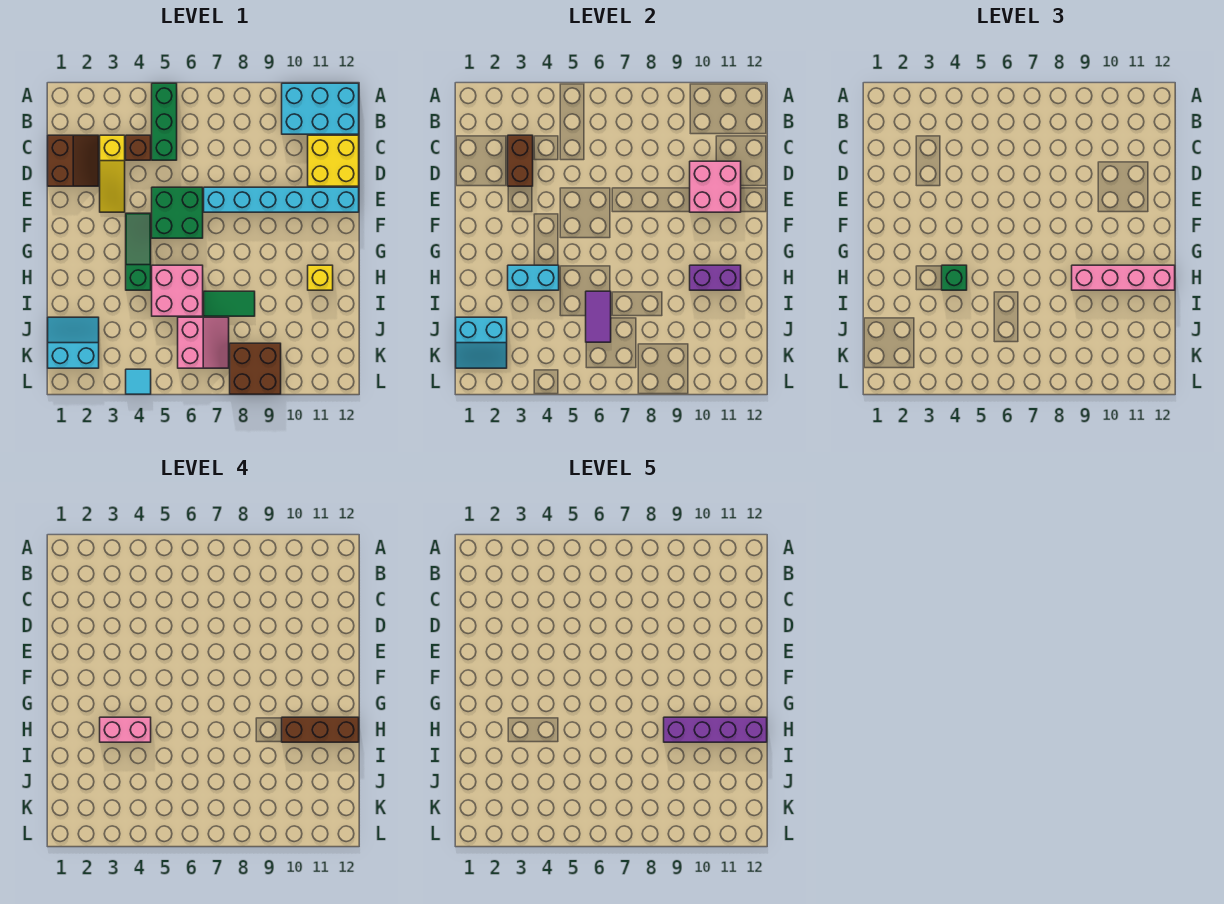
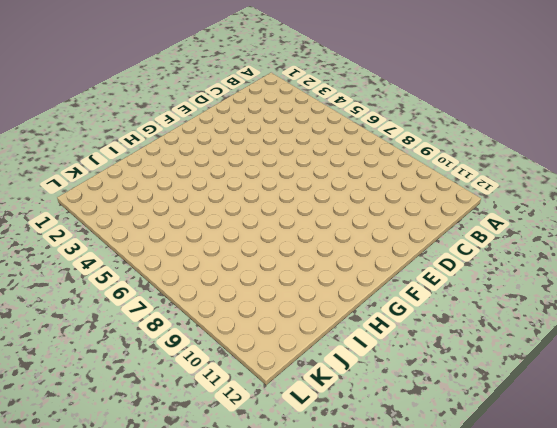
none -> green 1x3 brick [152,83,177,160]
none -> cyan 2x3 brick [282,83,359,134]
none -> brown 2x2 slope [48,135,99,186]

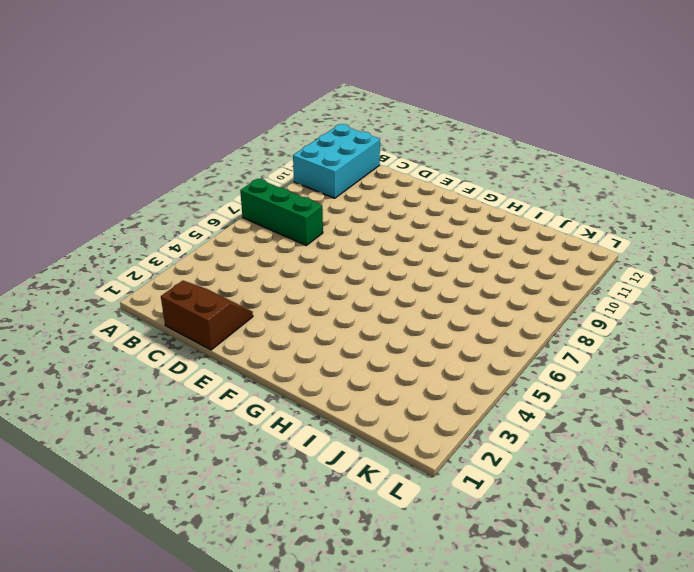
green 1x3 brick [240,179,323,245] -> green 1x3 brick moved to [152,83,177,160]
none -> yellow 1x3 slope [100,135,125,212]
none -> brown 1x1 brick [126,135,151,160]
none -> yellow 2x2 brick [308,135,359,186]

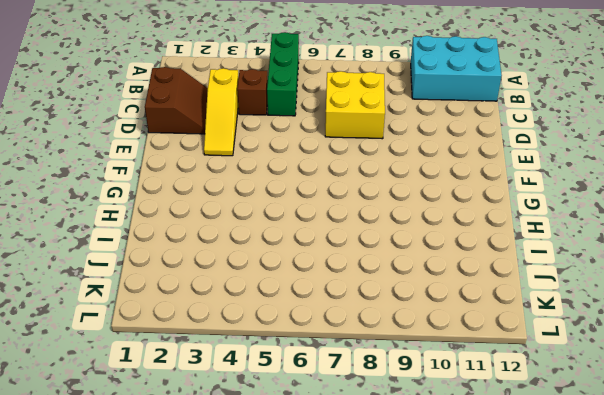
yellow 2x2 brick [325,71,385,139] -> yellow 2x2 brick moved to [308,135,359,186]
none -> green 2x2 brick [152,187,203,238]
none -> cyan 1x6 brick [204,187,359,212]
none -> green 1x3 slope [126,213,151,290]

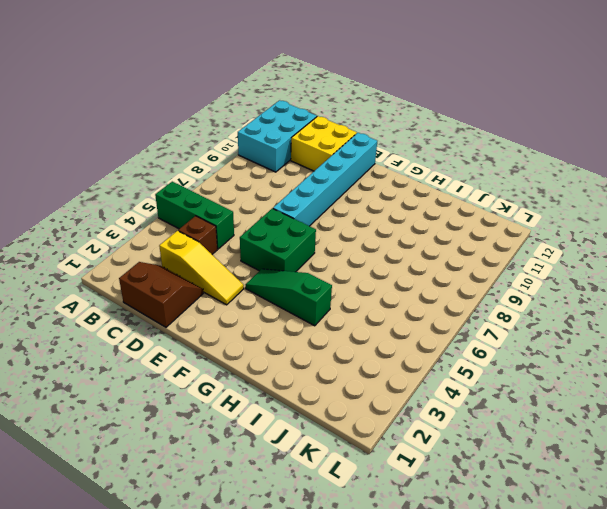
none -> pink 2x2 brick [152,265,203,316]
none -> yellow 1x1 brick [308,265,333,290]
none -> green 1x2 tile [204,291,255,316]

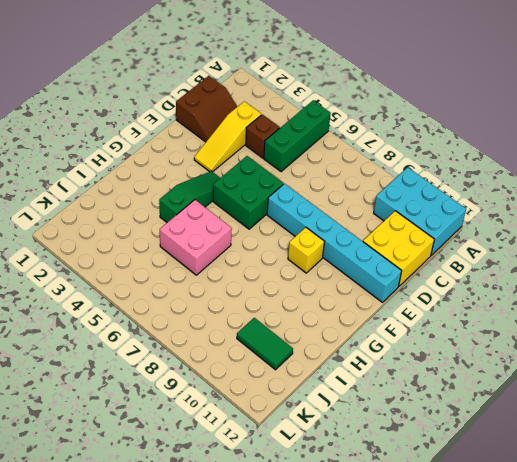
yellow 1x1 brick [288,227,324,273] -> yellow 1x1 brick moved to [308,265,333,290]
green 1x2 tile [237,318,293,370] -> green 1x2 tile moved to [204,291,255,316]
none -> cyan 2x2 slope [48,317,99,368]
none -> pink 2x2 slope [178,317,229,368]
none -> brown 2x2 brick [230,343,281,394]

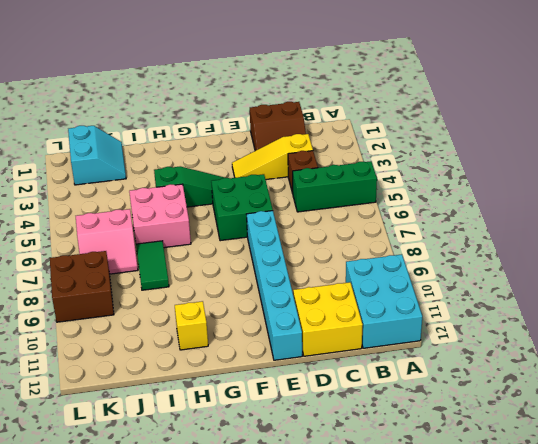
none -> cyan 1x1 tile [126,369,151,394]
none -> brown 1x2 brick [508,135,533,186]
none -> pink 2x2 brick [690,161,741,212]

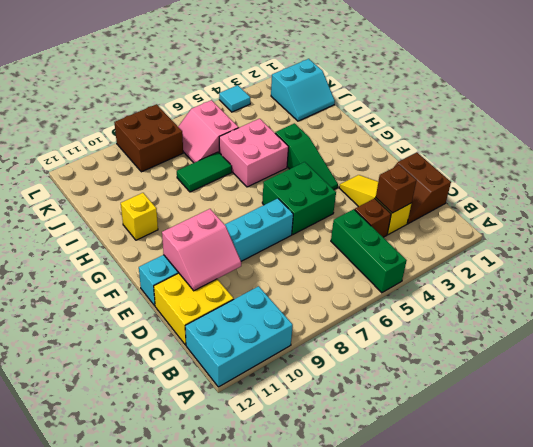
brown 1x1 brick [376,165,416,213] -> brown 1x2 brick [508,135,533,186]
pink 2x2 slope [162,209,241,291] -> pink 2x2 brick [690,161,741,212]
none -> cyan 1x2 brick [508,265,559,290]
none -> purple 1x2 brick [690,265,741,290]
none -> purple 1x2 tile [586,291,611,342]

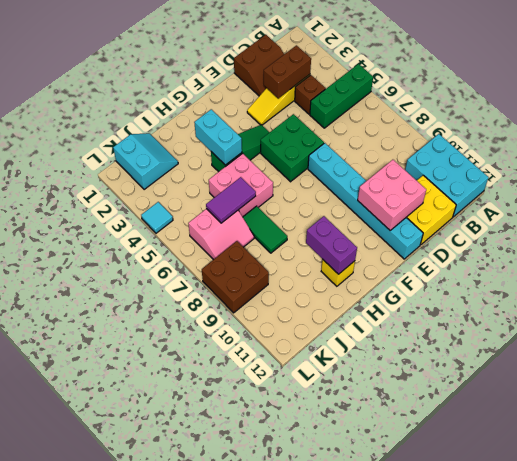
none -> cyan 2x2 slope [456,317,507,368]
none -> green 1x1 brick [942,265,967,290]
none -> pink 1x4 brick [1072,265,1175,290]

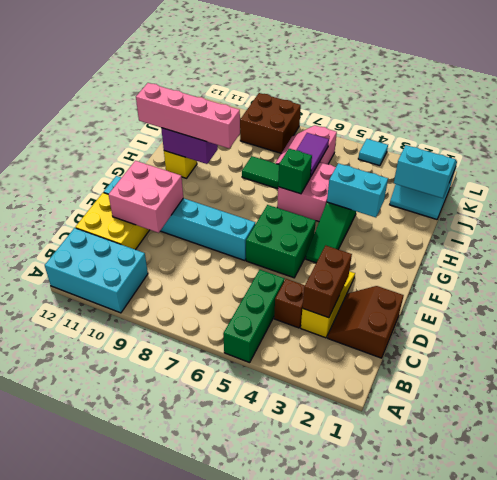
green 1x1 brick [278,149,312,194] -> green 1x1 brick moved to [942,265,967,290]
none -> pink 1x2 brick [100,717,151,742]
none -> brown 1x3 brick [282,717,359,742]
none -> purple 1x4 brick [664,717,767,742]

